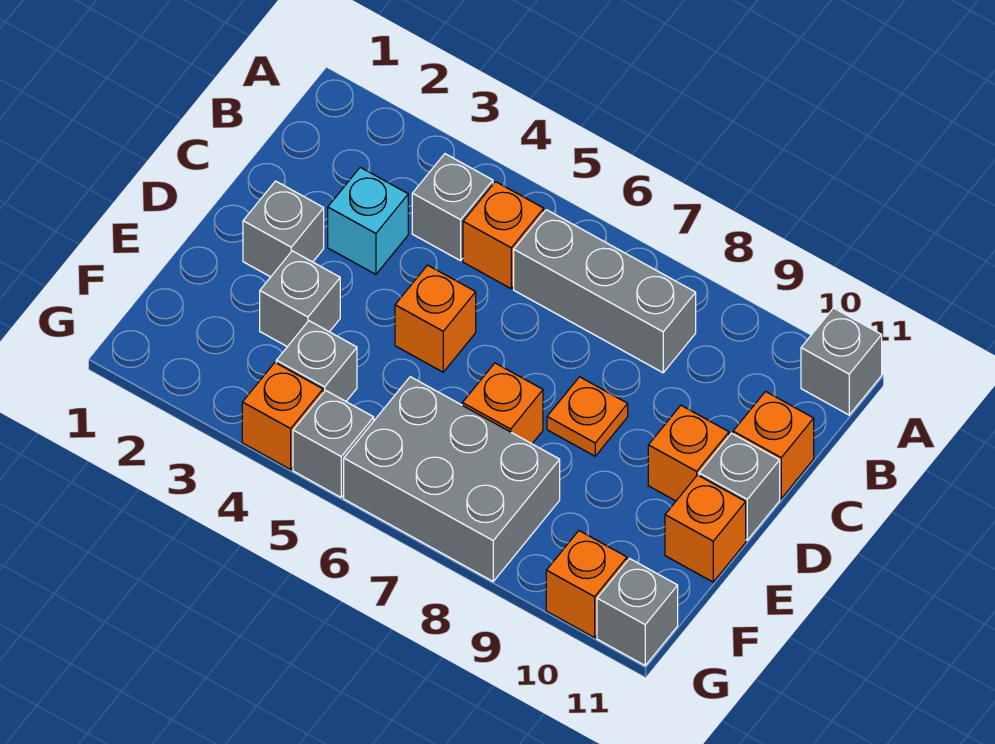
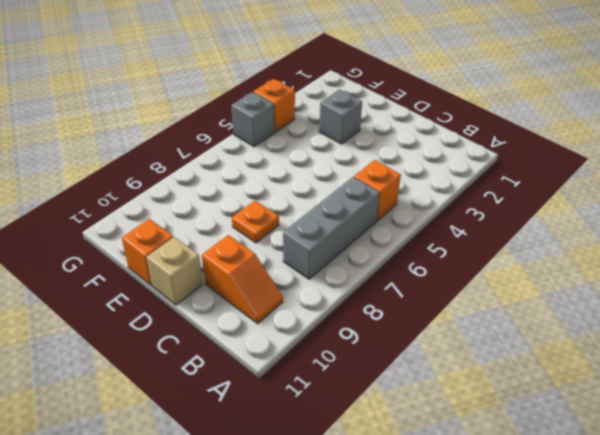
orange 1x2 slope [202,235,283,323] -> none
tan 1x1 brick [146,237,203,305] -> grey 1x1 brick [699,433,780,540]
none -> grey 1x1 brick [801,308,882,415]
none -> grey 1x1 brick [412,154,493,261]
none -> cyan 1x1 brick [328,167,408,274]

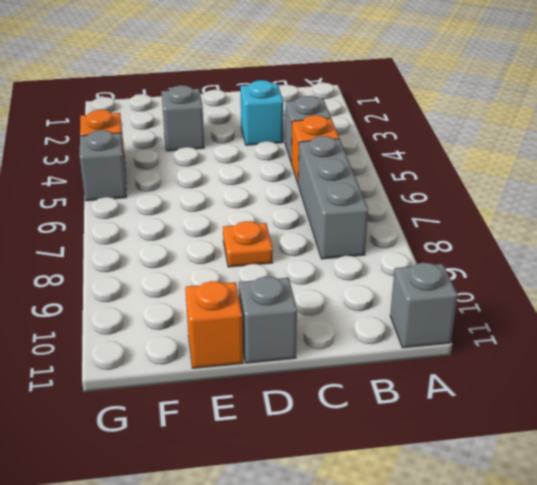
none -> orange 1x1 brick [733,392,814,498]
none -> grey 1x1 brick [243,181,324,277]
none -> orange 1x1 brick [395,265,476,372]

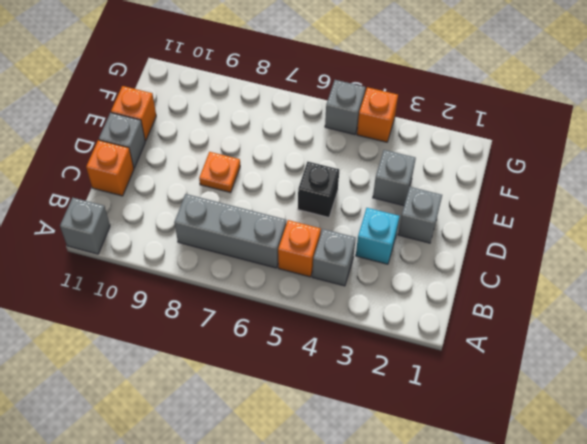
black 1x1 brick [298,162,339,217] -> orange 1x1 brick [395,265,476,372]
none -> orange 1x1 brick [648,405,729,501]
none -> orange 1x1 brick [462,363,543,444]
none -> grey 1x1 brick [276,321,357,401]

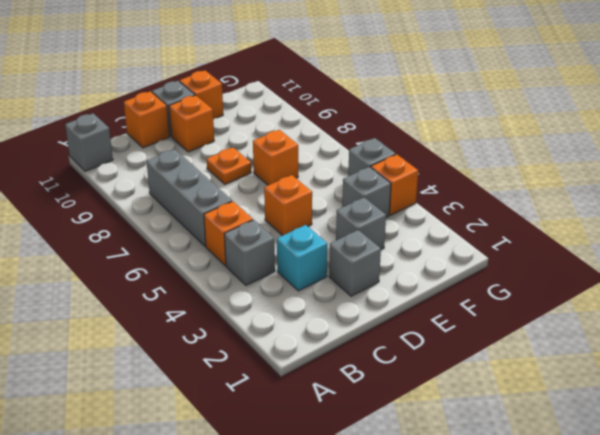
none -> grey 2x3 brick [344,377,560,581]
none -> orange 1x1 brick [546,531,627,638]
none -> grey 1x1 brick [597,559,678,665]

